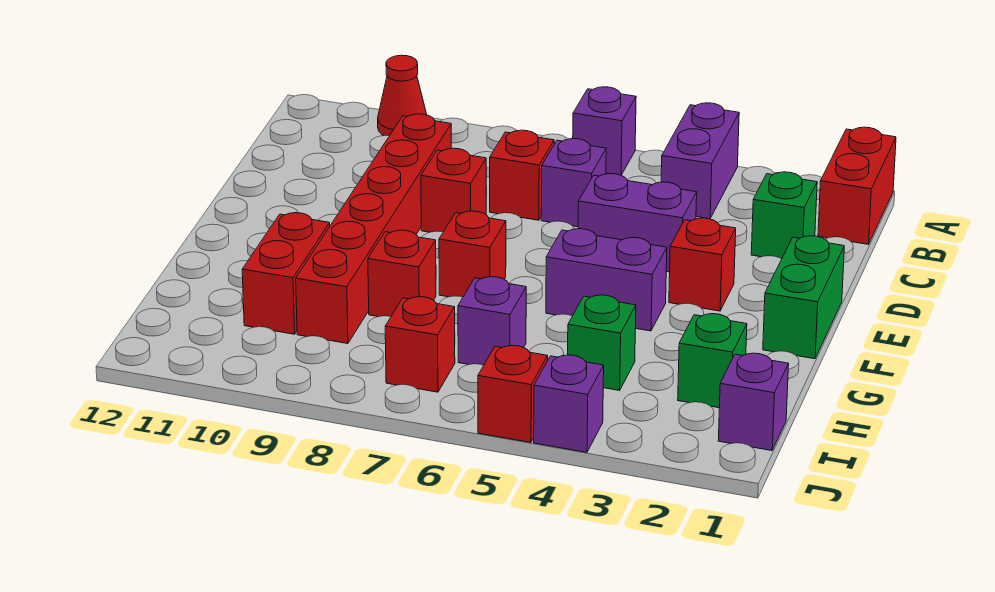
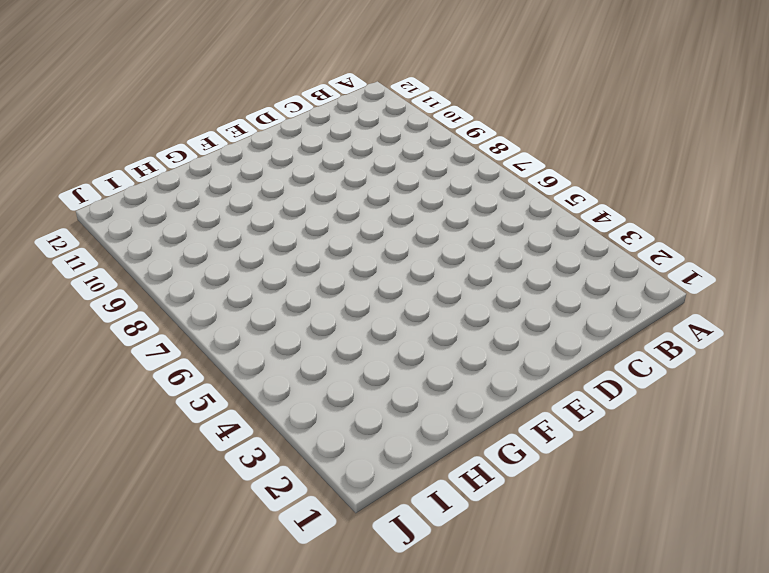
none -> red 1x2 brick [818,127,896,244]
none -> purple 1x2 brick [661,103,739,219]
none -> purple 1x1 brick [573,87,636,175]

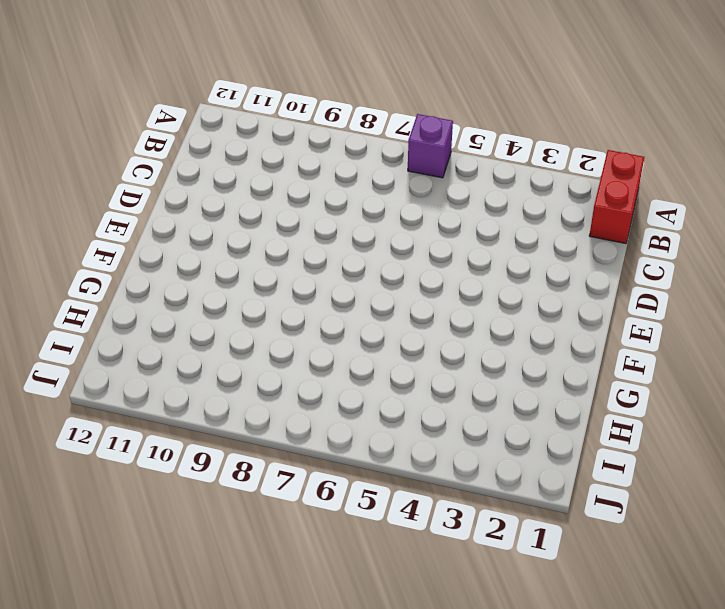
none -> purple 1x2 brick [661,103,739,219]
none -> red 1x1 cone [378,55,427,136]
none -> green 1x1 brick [751,172,817,259]

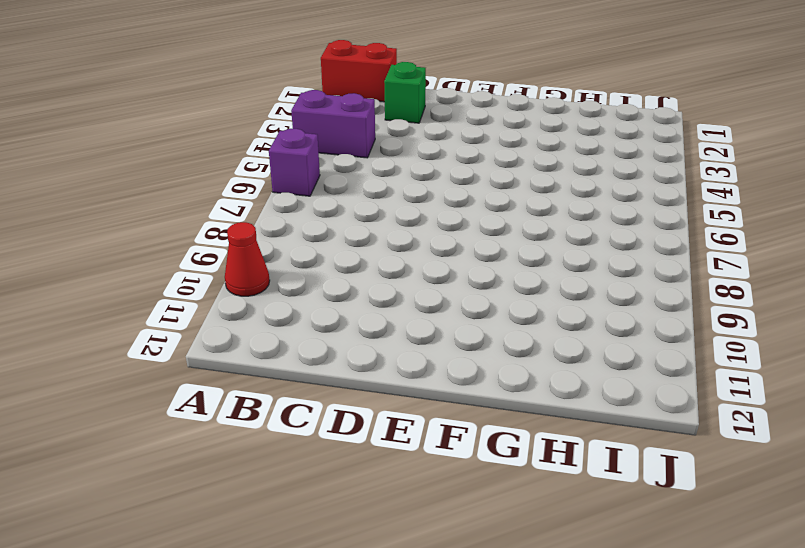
none -> purple 1x1 brick [541,139,606,227]
none -> red 1x1 brick [490,130,554,220]
none -> red 1x6 brick [296,114,451,344]

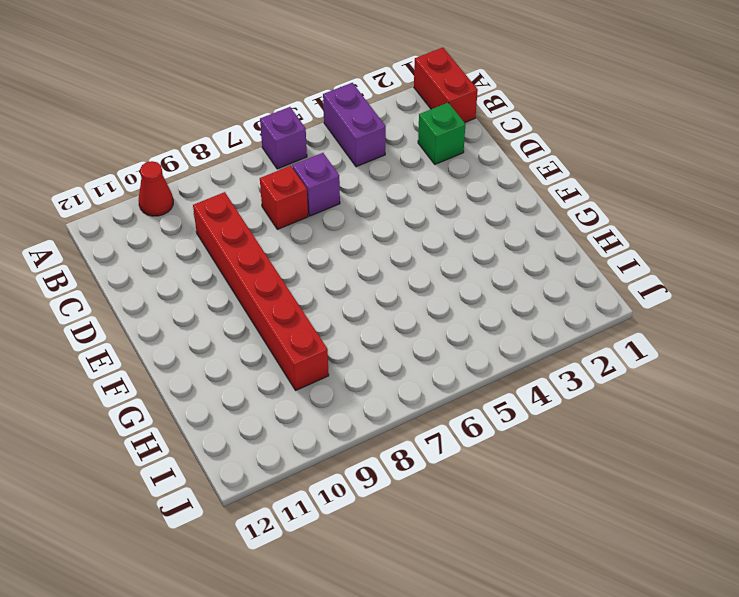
none -> purple 1x2 brick [578,174,697,272]
none -> red 1x1 brick [421,148,486,232]
none -> green 1x2 brick [763,236,844,359]

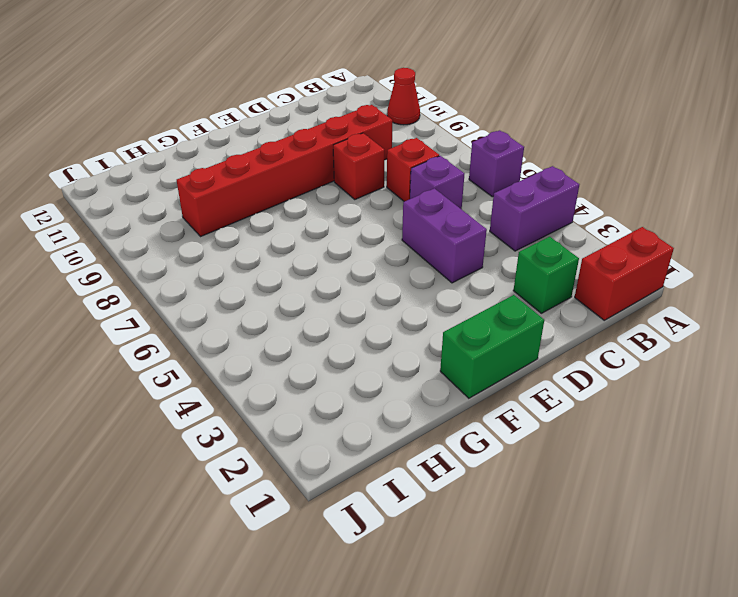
none -> red 1x1 brick [669,218,736,311]
none -> purple 1x2 brick [546,229,667,331]
none -> red 1x1 brick [439,211,506,297]

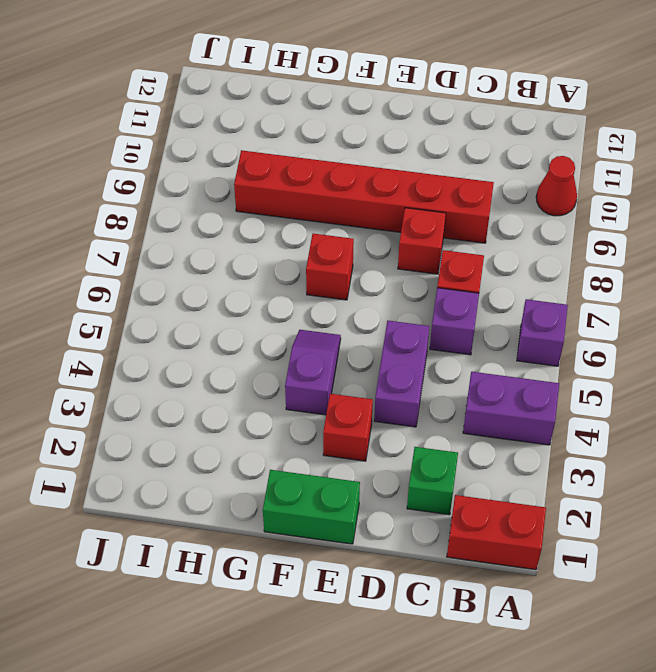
purple 1x2 slope [285,330,341,415] -> purple 1x2 brick [546,229,667,331]
none -> red 1x1 brick [368,230,436,317]
none -> red 1x2 brick [242,213,330,334]
none -> green 1x1 brick [678,314,747,408]

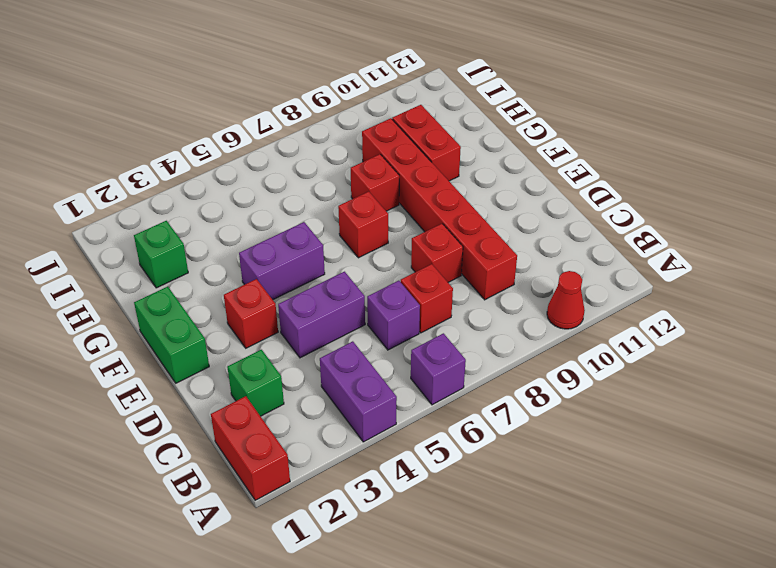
none -> green 1x1 brick [568,295,636,390]
none -> purple 1x1 brick [458,277,526,365]
none -> purple 1x1 brick [718,353,789,451]

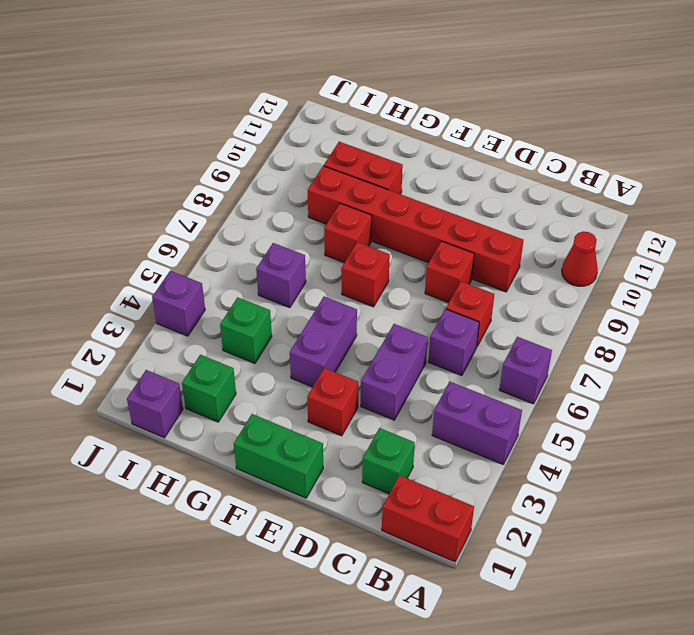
none -> red 1x1 brick [385,297,455,392]
none -> red 1x1 brick [478,345,548,443]

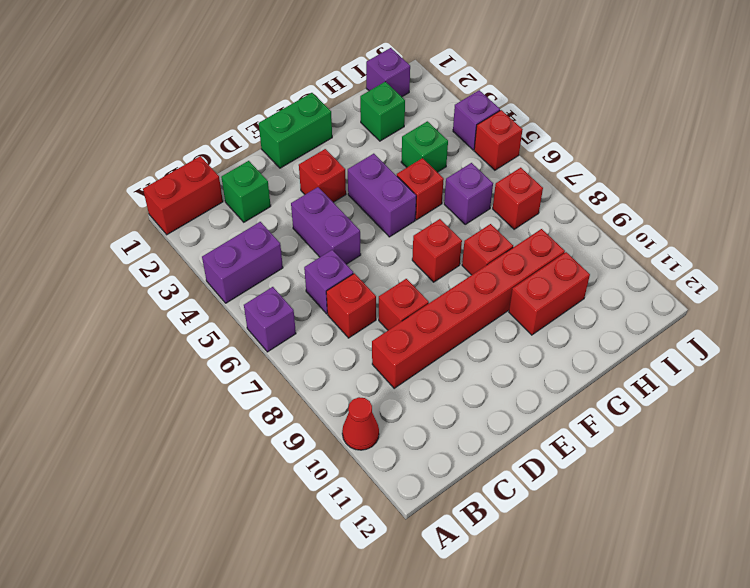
red 1x1 brick [397,158,444,220] -> none

